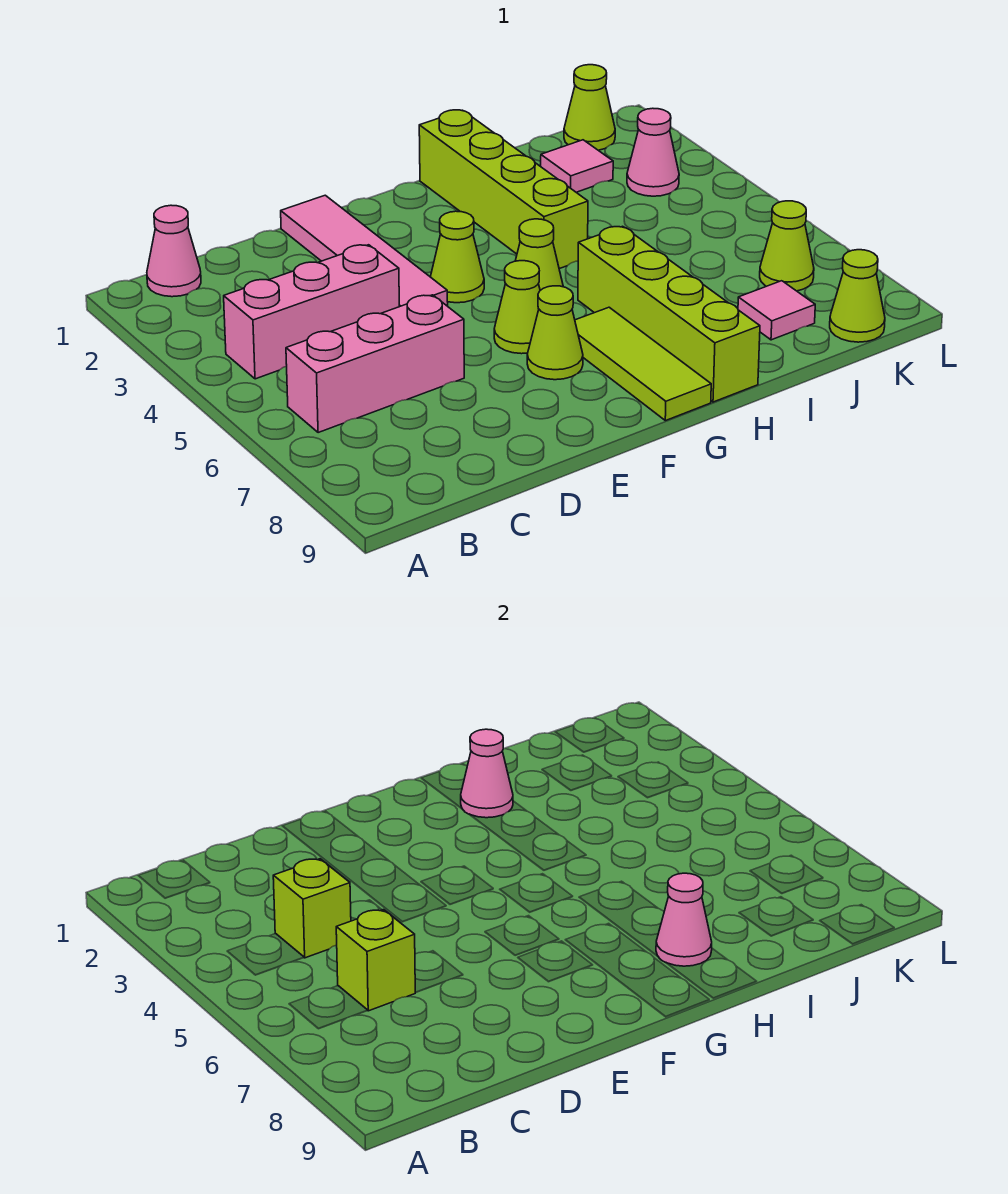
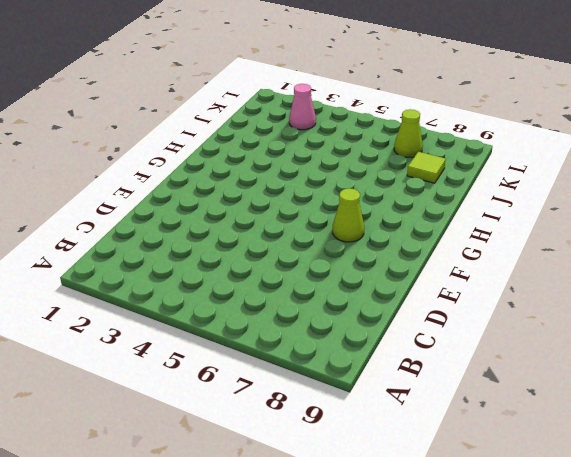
lime 1x1 tile [407,152,446,183] -> pink 1x1 tile [738,281,815,340]
none -> pink 1x1 cone [147,205,201,297]
none -> pink 1x3 brick [224,245,399,379]
none -> pink 1x3 brick [286,295,464,433]

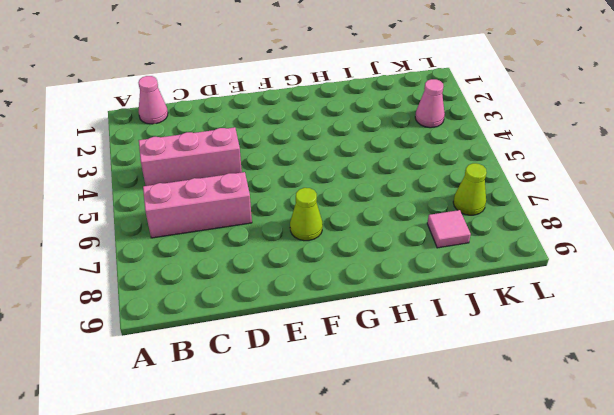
none -> pink 1x4 tile [281,195,448,307]
none -> lime 1x1 cone [431,211,484,303]
none -> lime 1x1 cone [494,261,540,354]

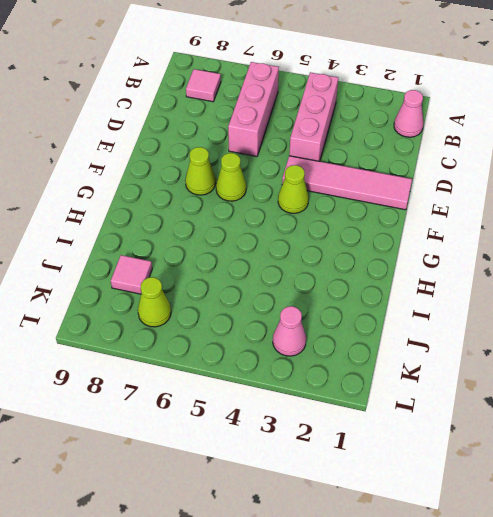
pink 1x1 tile [186,69,221,102] -> pink 1x1 tile moved to [541,140,613,192]
none -> lime 1x1 cone [515,219,563,290]
none -> lime 1x3 tile [575,307,711,421]
none -> lime 1x4 brick [419,110,588,269]

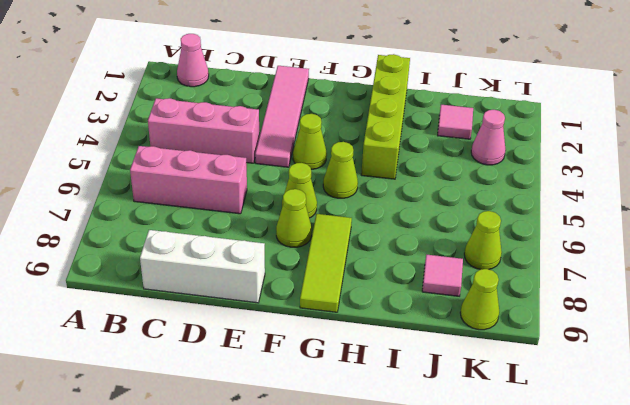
white 1x3 brick [140,230,265,303] -> none
none -> lime 1x4 brick [578,226,760,402]
none -> lime 1x1 cone [564,65,615,150]
none -> lime 1x1 brick [273,859,351,958]

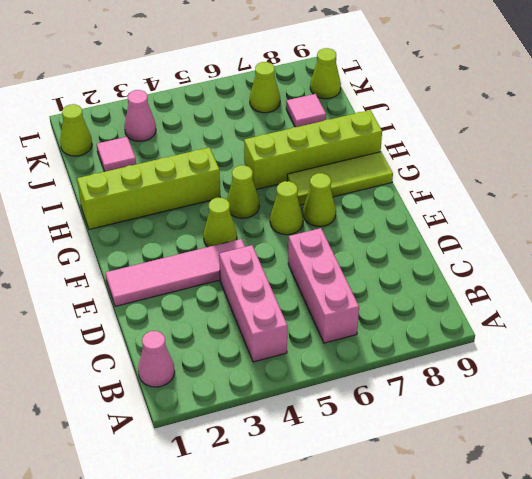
none -> lime 1x1 brick [273,859,351,958]
none -> lime 1x1 brick [336,910,416,1011]
none -> pink 1x1 cone [461,729,513,818]

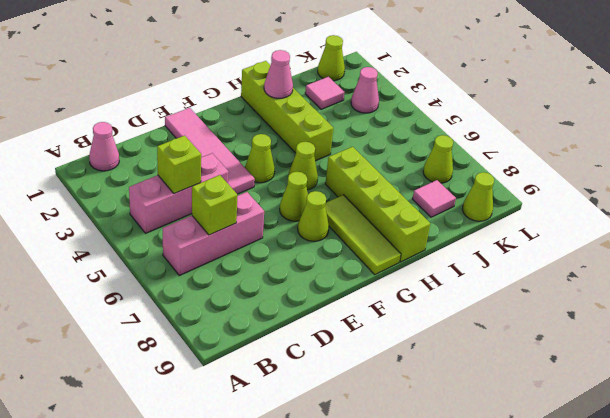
none -> pink 1x1 cone [656,873,712,966]

